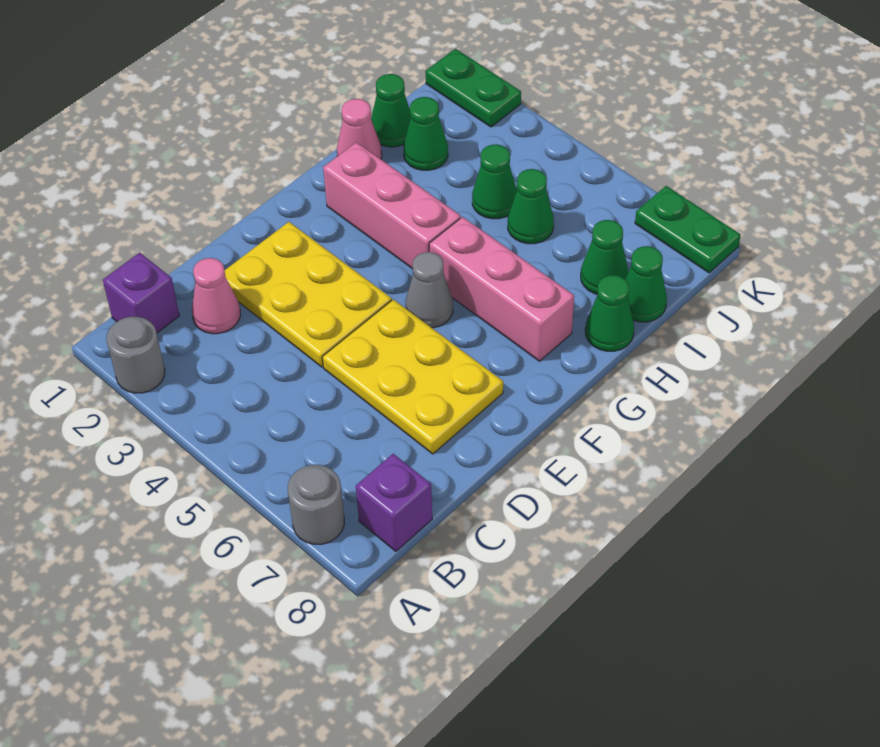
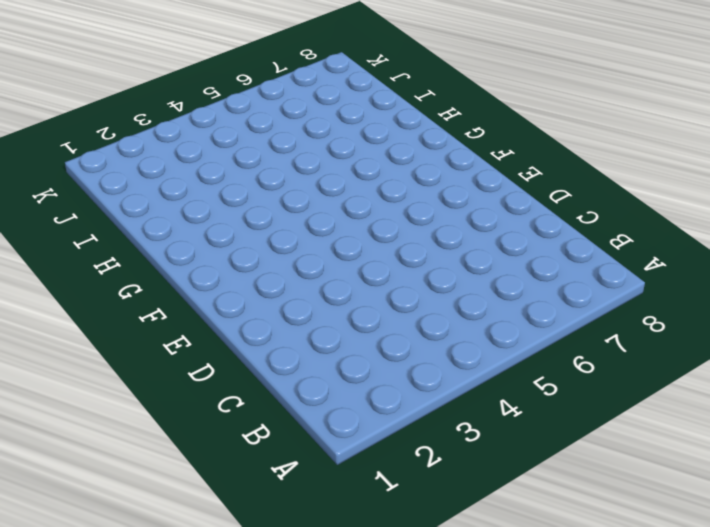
none -> grey 1x1 round brick [106,317,165,393]
none -> grey 1x1 round brick [288,465,344,544]
none -> purple 1x1 brick [103,253,179,333]

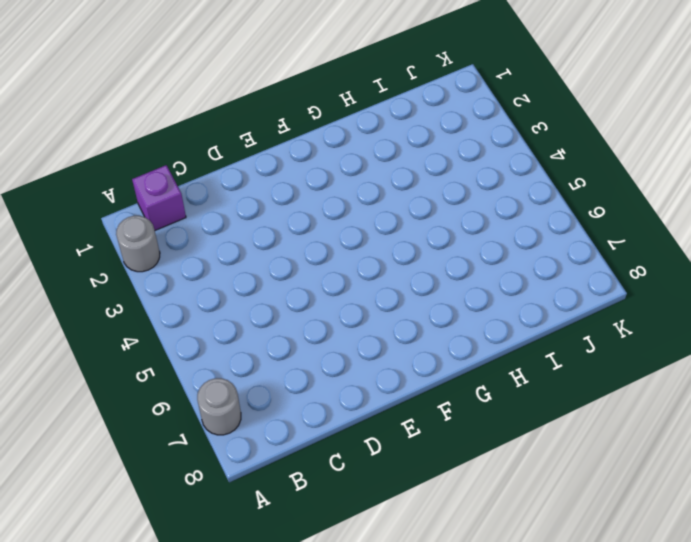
none -> purple 1x1 brick [356,454,432,551]
none -> pink 1x1 cone [192,258,240,334]
none -> yellow 2x3 plate [224,222,392,367]

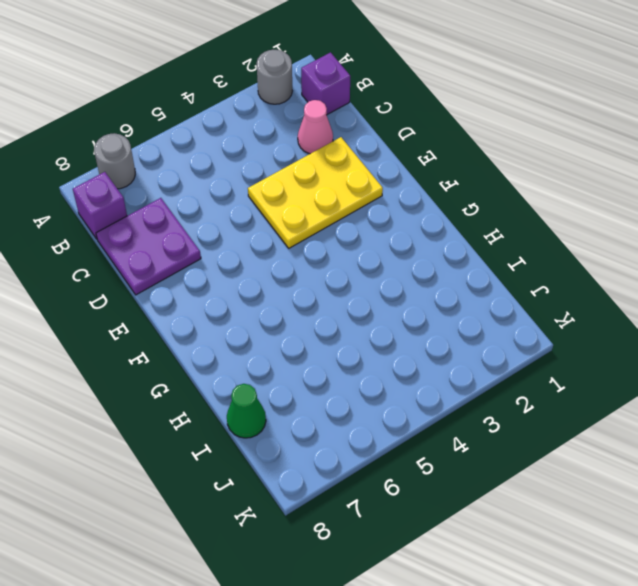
purple 2x2 plate [96,198,201,295] -> yellow 2x3 plate [322,299,503,454]
none -> grey 1x1 cone [406,252,453,328]
none -> pink 1x3 brick [323,142,461,269]
none -> pink 1x3 brick [429,217,574,361]

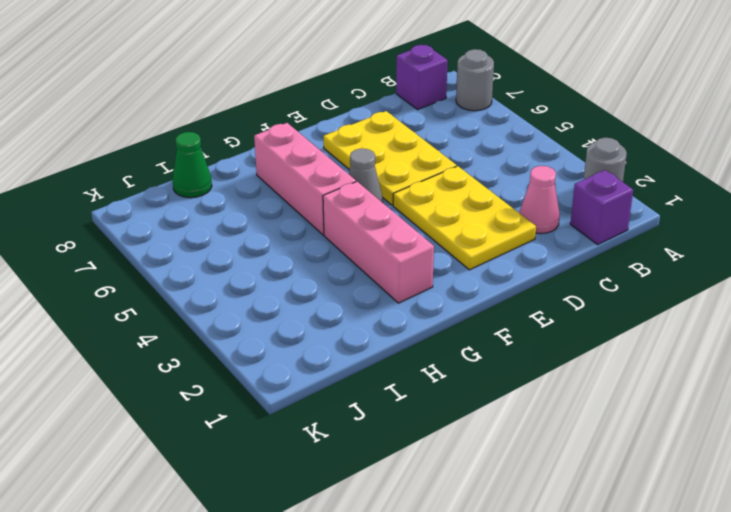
none -> pink 1x1 cone [337,99,382,159]
none -> green 1x1 cone [585,275,634,351]
none -> green 1x1 cone [371,74,411,147]

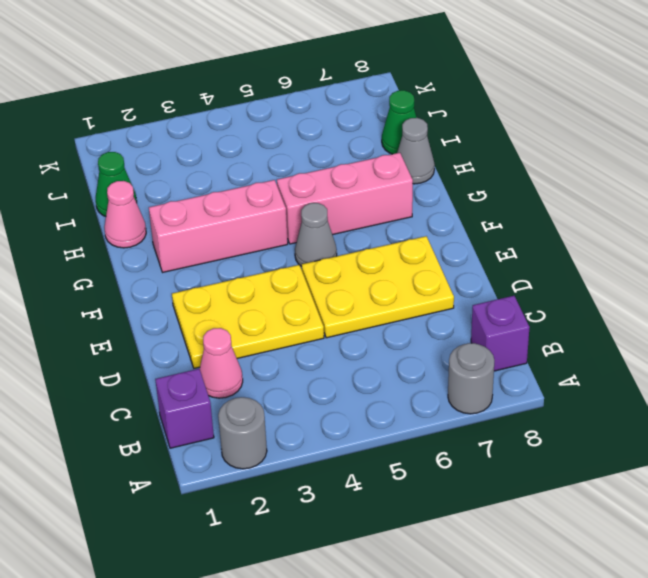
grey 1x1 cone [397,118,435,184] -> green 1x1 cone [585,275,634,351]
none -> green 1x1 cone [404,97,448,170]
none -> green 1x1 cone [472,144,517,219]
none -> green 1x1 cone [508,169,554,244]

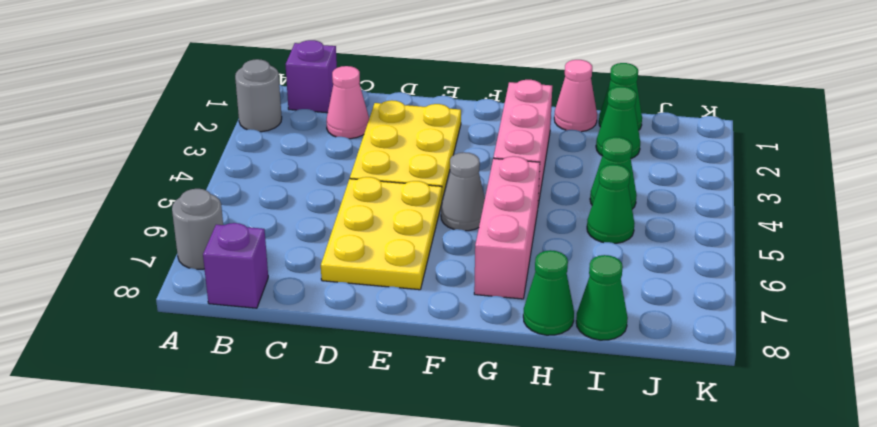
none -> green 1x1 cone [581,220,628,294]
none -> green 1x2 plate [425,49,521,127]
none -> green 1x2 plate [635,186,741,273]

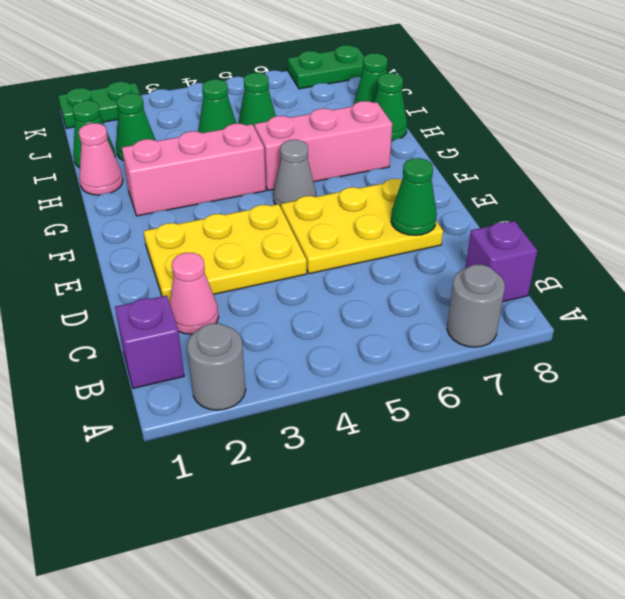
green 1x1 cone [391,158,437,235] -> green 1x1 cone moved to [581,220,628,294]

